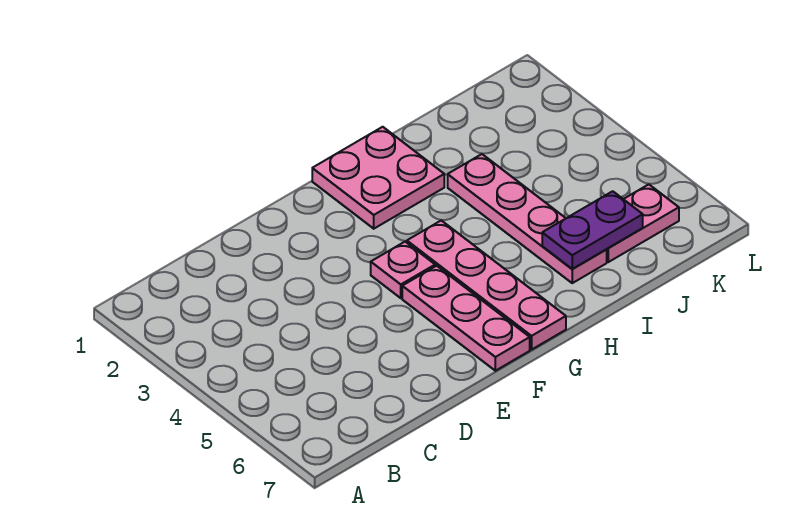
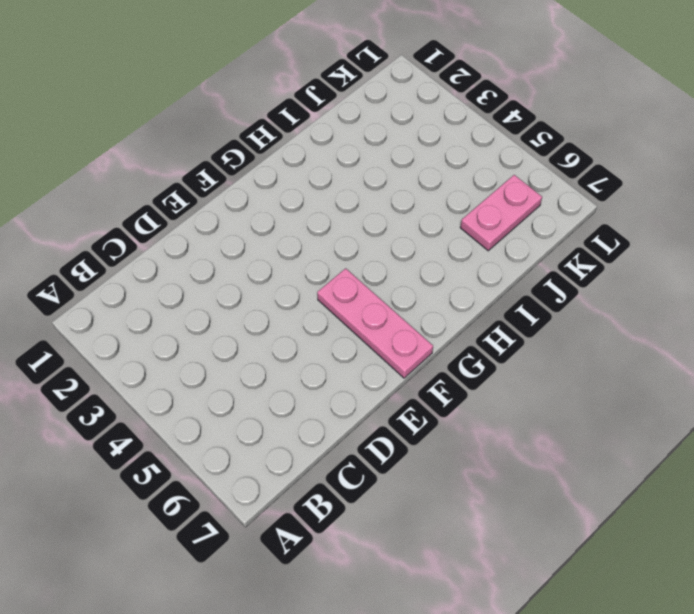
none -> pink 1x1 plate [371,242,435,298]
none -> pink 2x2 plate [312,127,444,229]

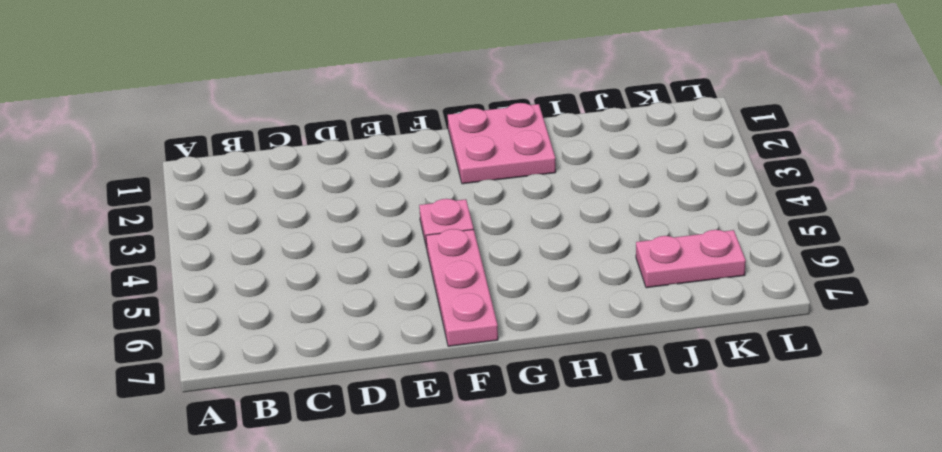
none -> pink 1x4 plate [407,221,566,350]
none -> pink 1x4 plate [448,154,607,283]

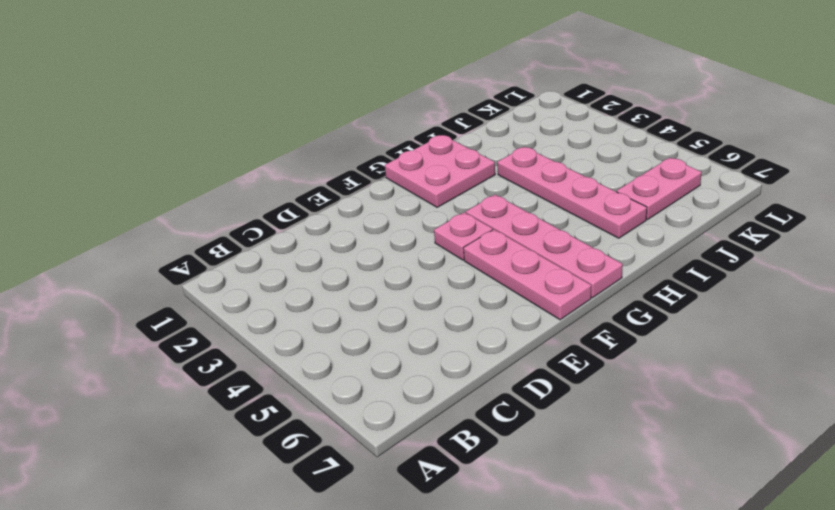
none -> purple 1x2 plate [542,191,643,269]

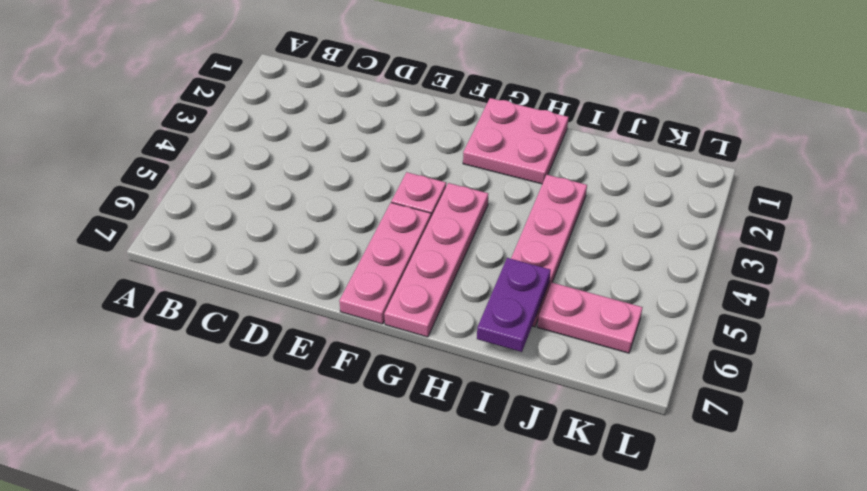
purple 1x2 plate [477,258,551,352] -> purple 1x2 plate turned to [542,191,643,269]

